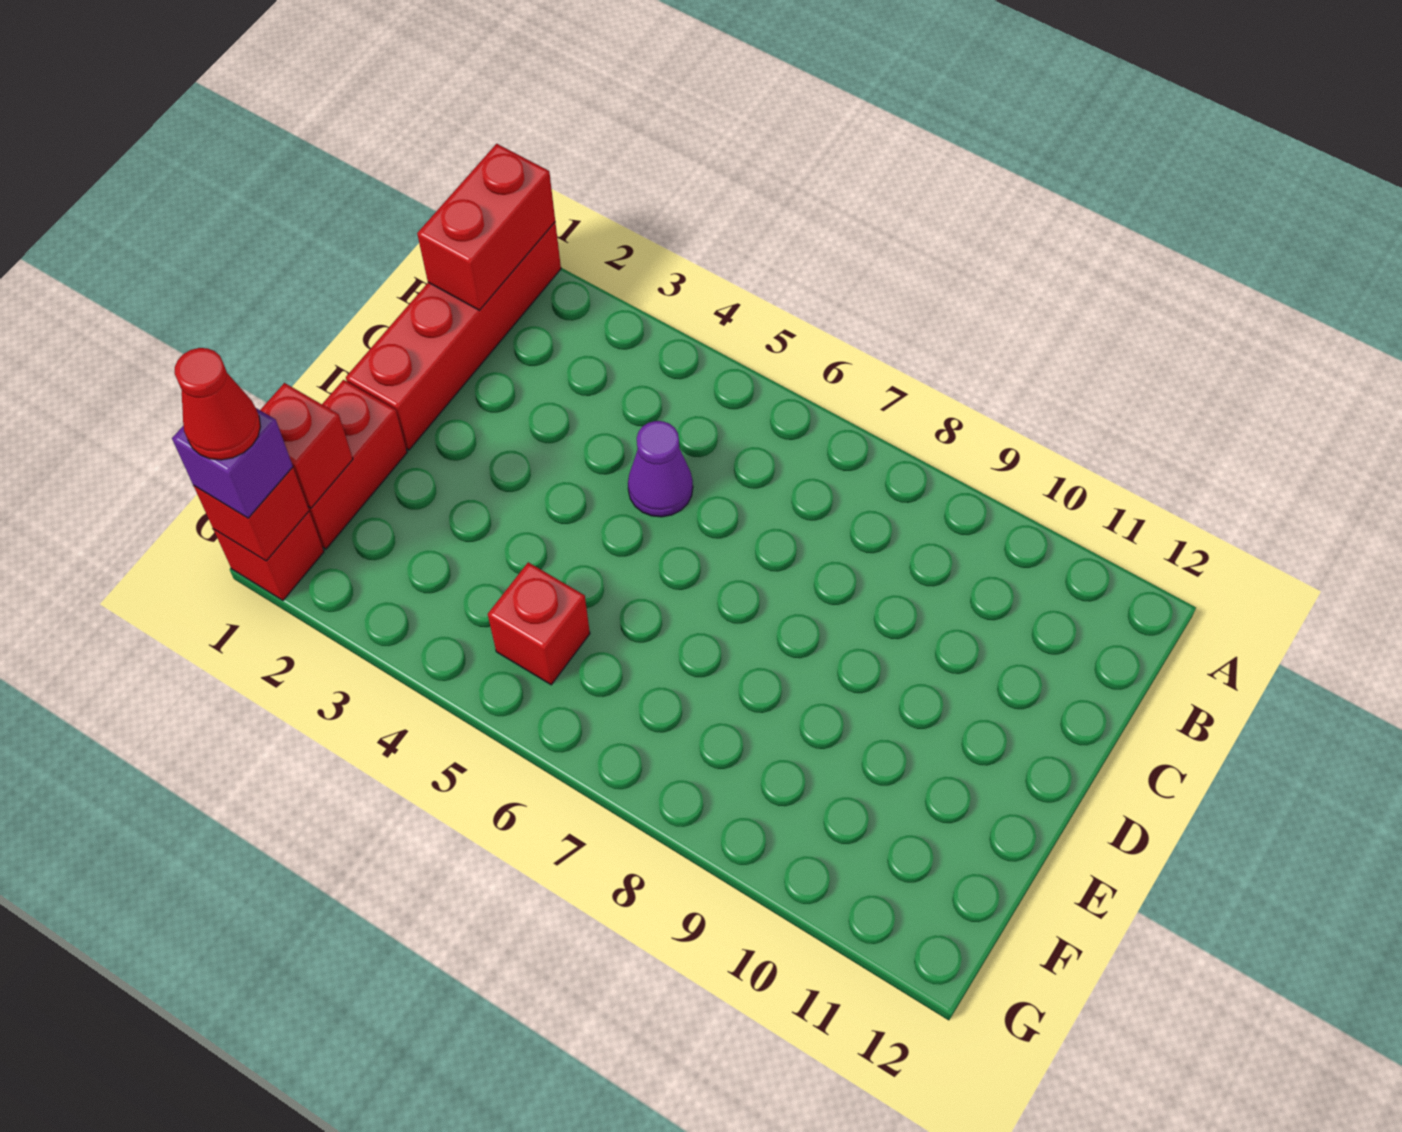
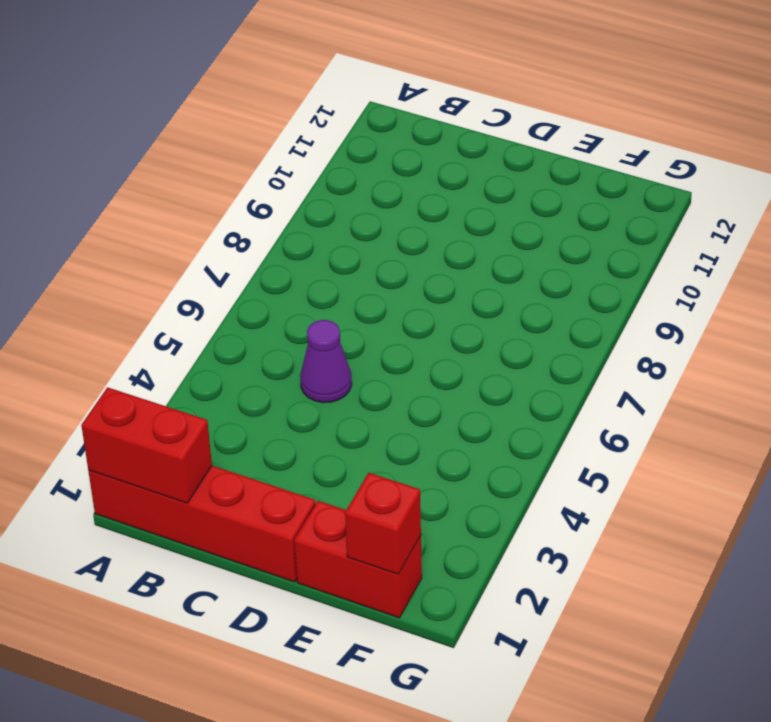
none -> red 1x1 brick [488,562,590,685]
none -> red 1x1 brick [213,512,324,600]

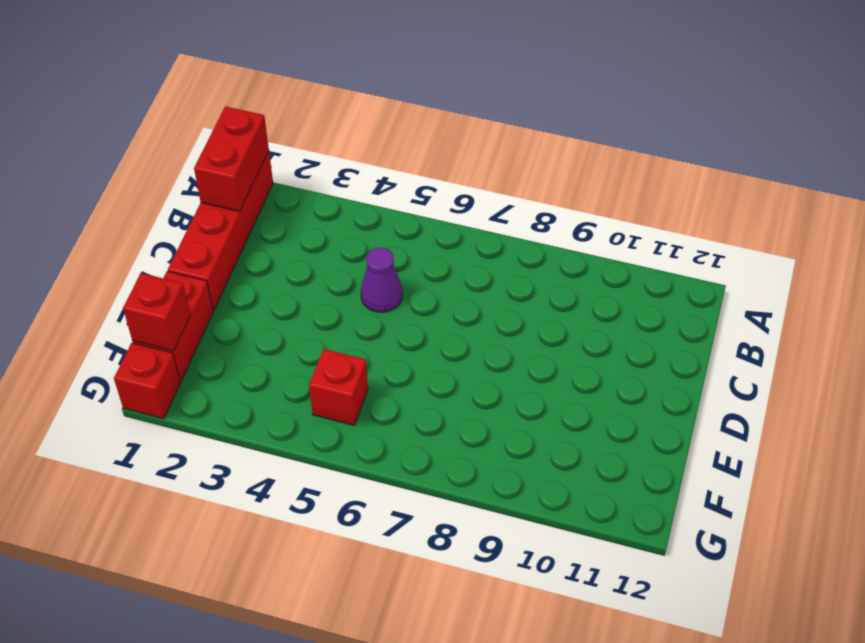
none -> red 1x1 brick [194,467,309,561]
none -> purple 1x1 brick [172,408,293,518]

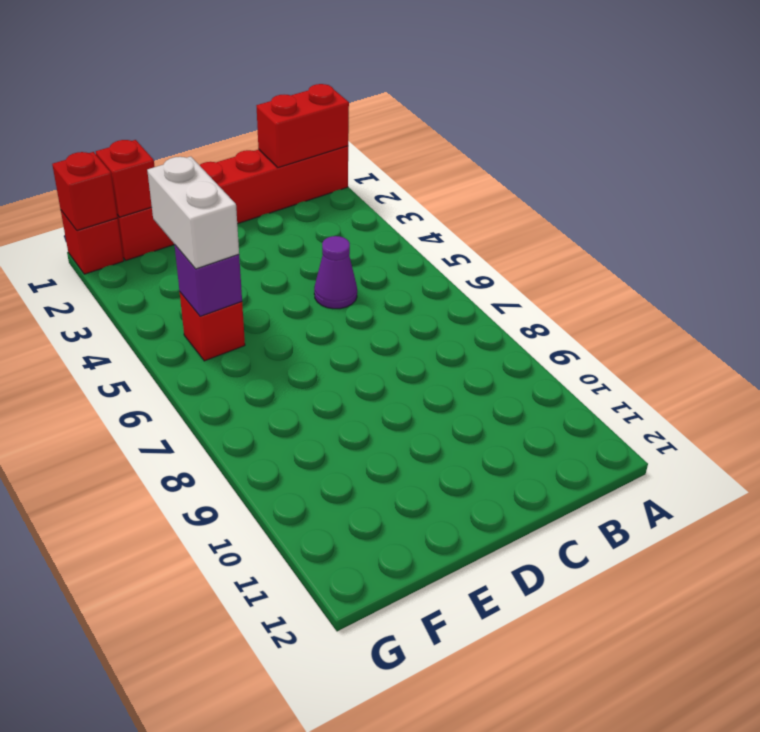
white 1x2 brick [147,157,239,269] -> none
purple 1x1 brick [175,245,242,316] -> purple 1x1 brick moved to [172,408,293,518]
none -> red 1x1 cone [175,348,261,460]

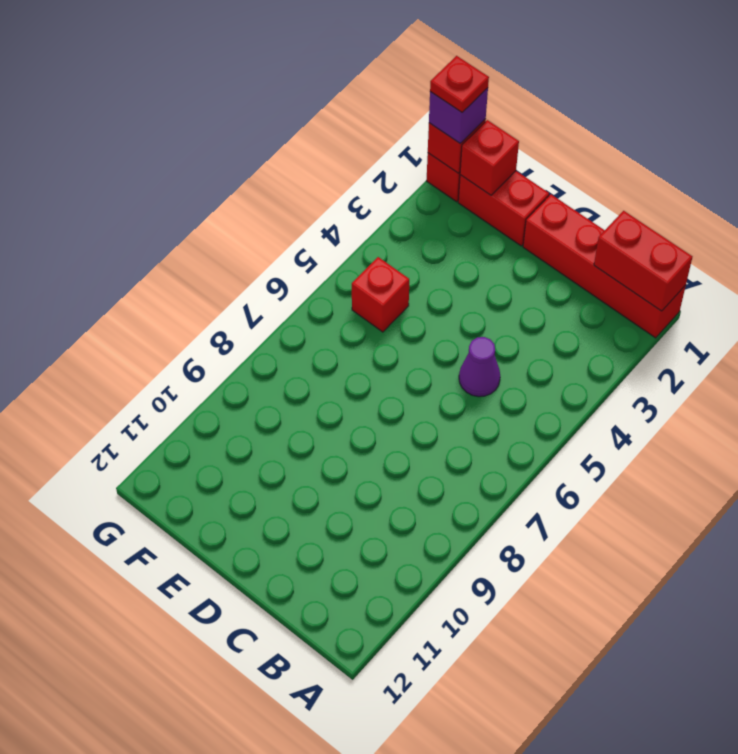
red 1x1 plate [430,56,489,112] -> red 1x1 cone [175,348,261,460]

